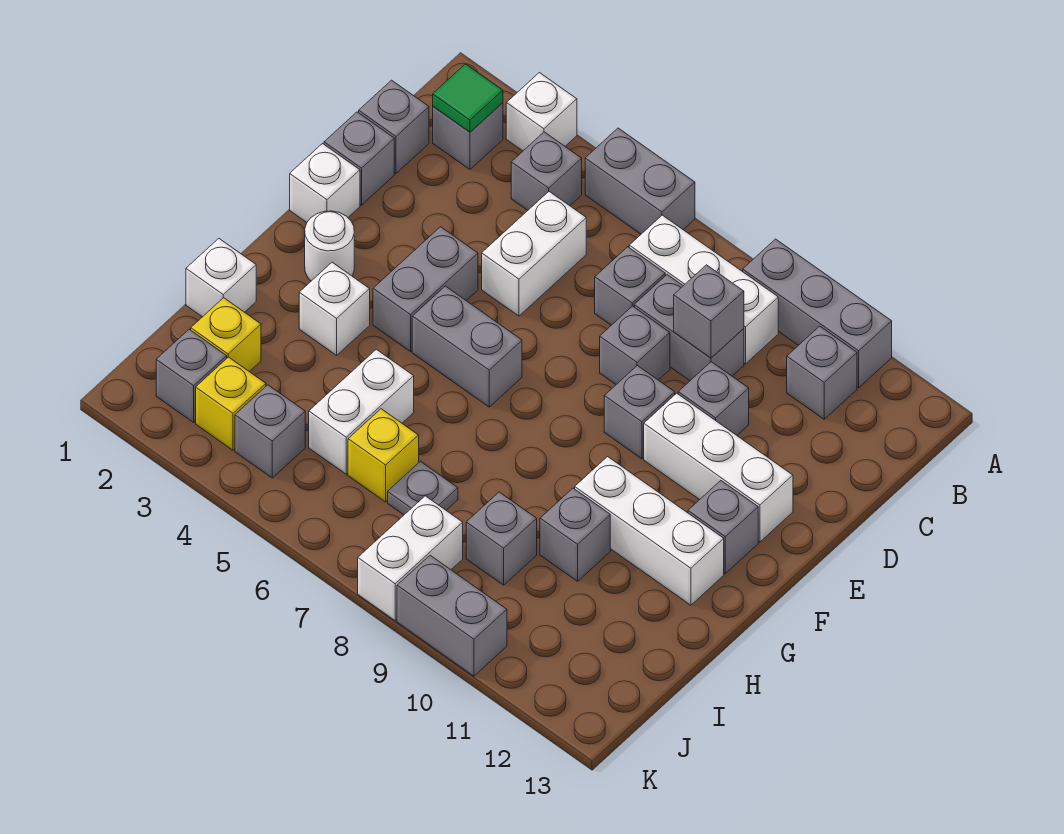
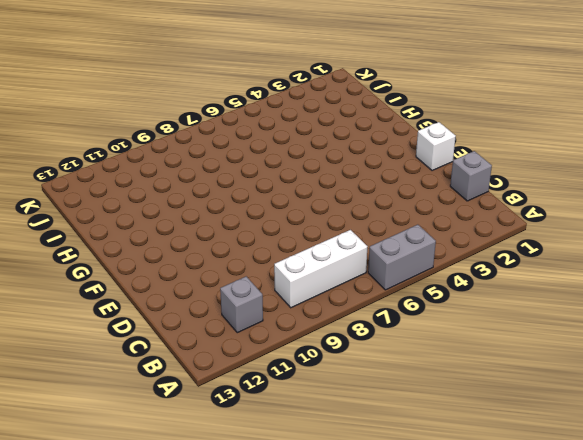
none -> white 1x1 brick [506,73,577,151]
none -> grey 1x3 brick [743,239,892,388]
none -> grey 1x1 brick [433,103,503,169]
none -> grey 1x1 brick [511,132,582,210]

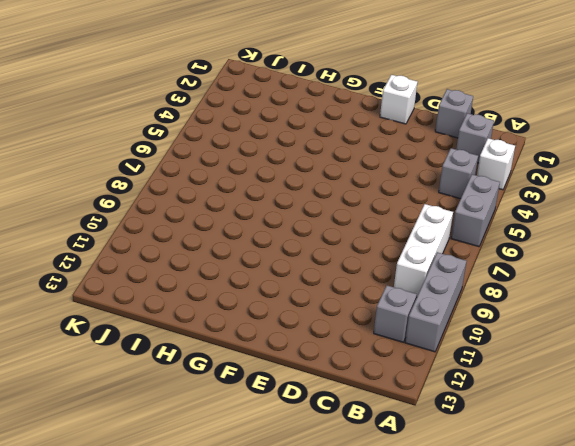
none -> white 1x2 brick [482,192,586,316]
none -> grey 1x1 brick [595,247,665,325]
none -> grey 1x2 brick [634,275,744,381]
none -> grey 1x1 brick [324,112,394,205]

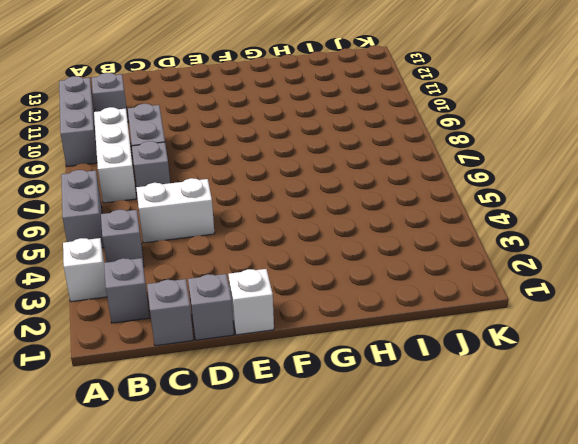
none -> grey 1x1 brick [600,306,670,384]
none -> grey 1x1 brick [678,362,749,435]
none -> grey 1x2 brick [373,227,478,352]
none -> grey 1x1 brick [604,366,675,459]

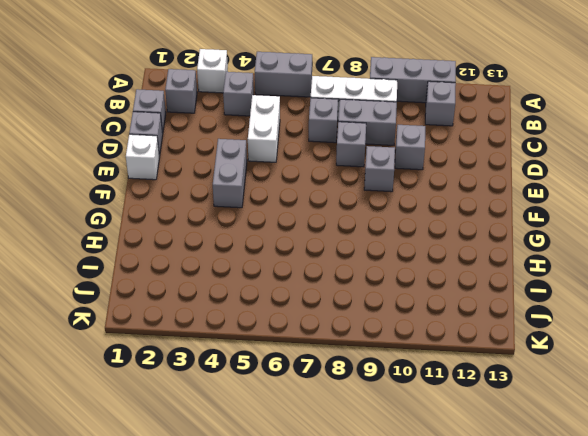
none -> white 1x3 brick [644,393,793,542]
none -> white 1x1 round brick [305,211,354,281]
none -> grey 1x2 brick [412,286,522,407]
none -> grey 1x1 brick [688,481,758,573]

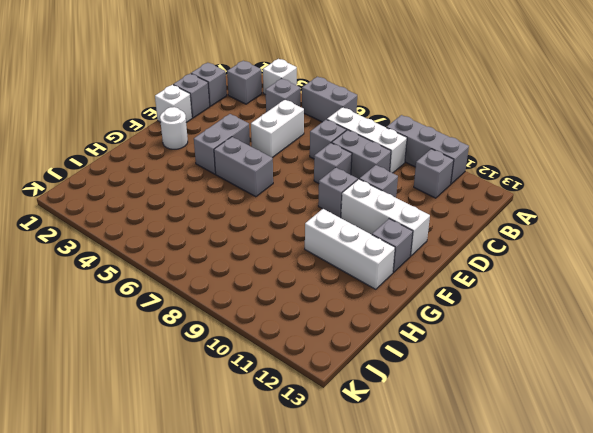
none -> white 1x1 brick [299,262,370,355]
none -> white 1x1 brick [186,239,256,317]
none -> white 1x2 brick [309,349,414,474]
none -> grey 1x1 brick [540,488,610,581]

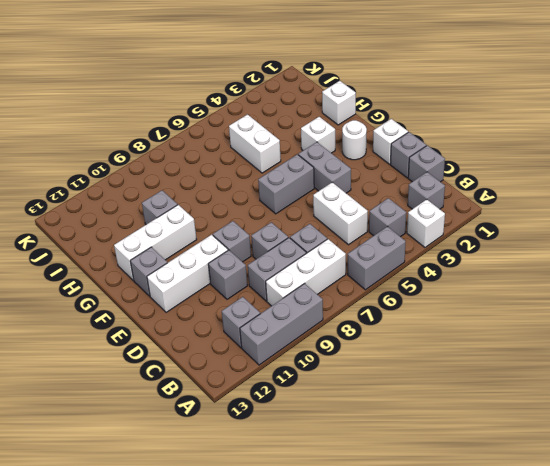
none -> yellow 1x1 brick [191,298,261,372]
none -> yellow 1x1 brick [348,409,419,502]
none -> grey 1x1 plate [388,462,458,515]
none -> grey 1x1 brick [466,492,537,585]

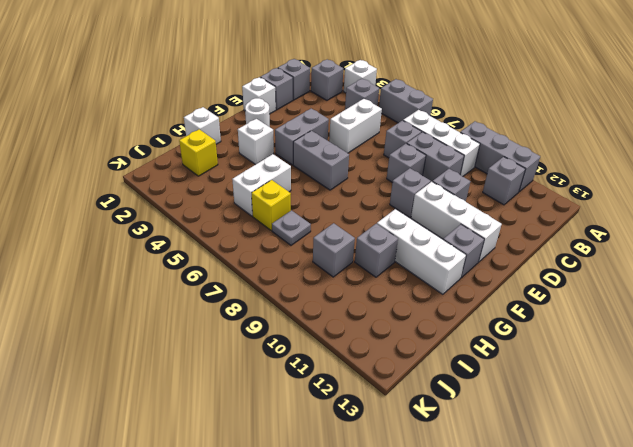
none -> grey 1x1 brick [156,330,227,422]
none -> yellow 1x1 brick [196,357,266,450]
none -> grey 1x1 brick [235,385,305,478]
none -> white 1x2 brick [358,496,463,621]

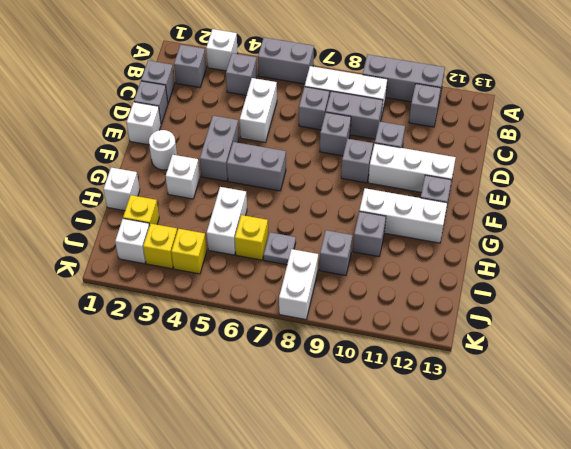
white 1x1 brick [115,219,149,264] -> grey 1x1 brick [156,330,227,422]
yellow 1x1 brick [171,229,207,274] -> grey 1x1 brick [235,385,305,478]
none -> grey 1x2 brick [397,555,507,676]
none -> green 1x1 tile [433,64,503,132]
none -> grey 1x1 brick [674,265,744,358]

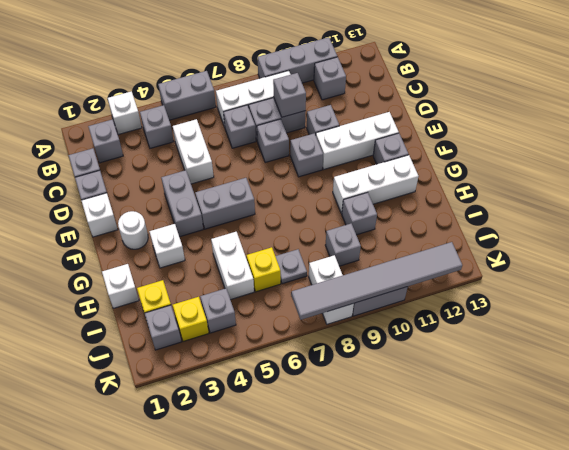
grey 1x6 tile [291,242,462,320] -> none
none -> green 1x1 tile [433,64,503,132]

